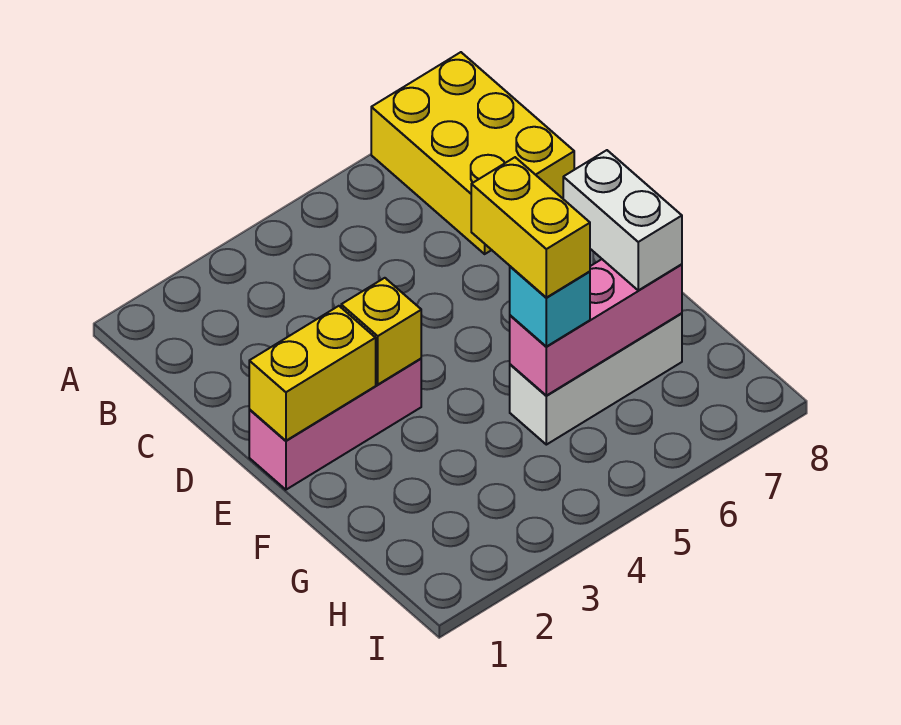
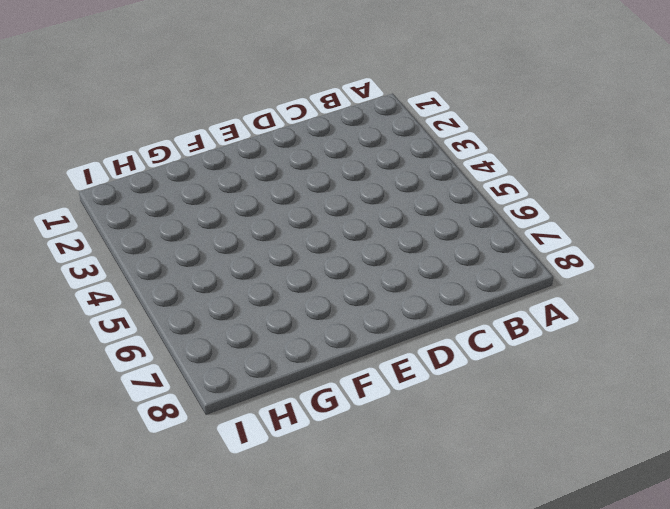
none -> yellow 2x3 brick [371,52,574,254]
none -> pink 1x3 brick [249,359,421,490]

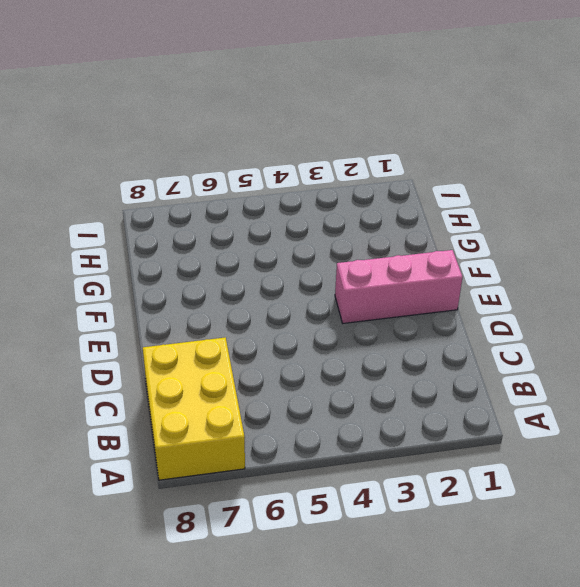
none -> white 1x3 brick [510,313,682,445]
none -> yellow 1x2 brick [249,306,376,441]

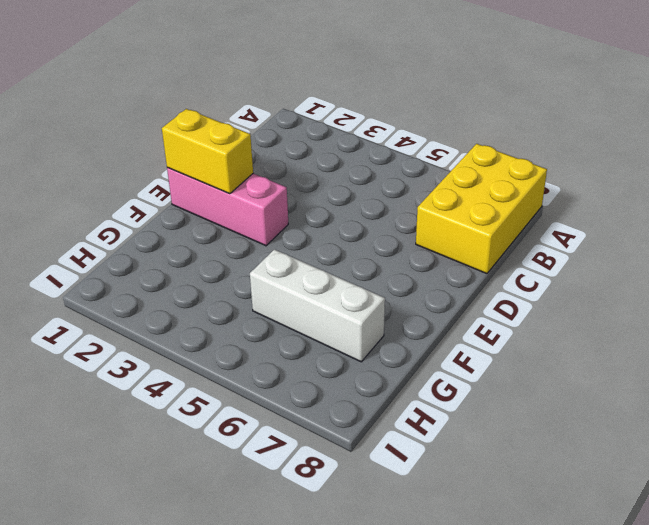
none -> yellow 1x1 brick [341,278,421,384]
none -> pink 1x3 brick [510,259,682,396]

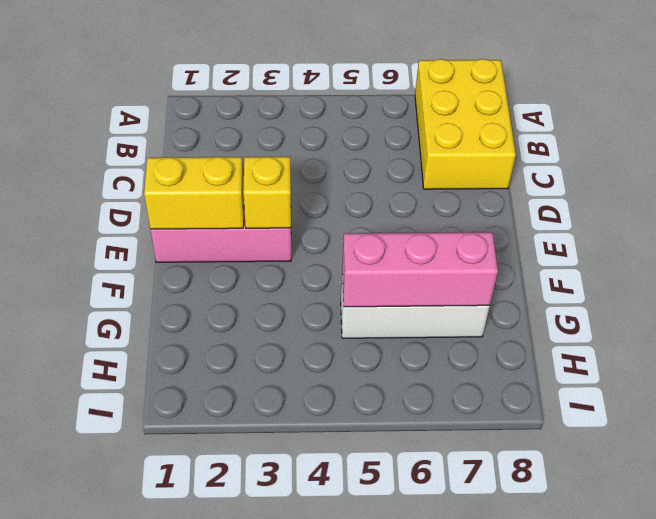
none -> white 1x2 brick [563,150,682,291]
none -> cyan 1x1 brick [510,266,590,347]

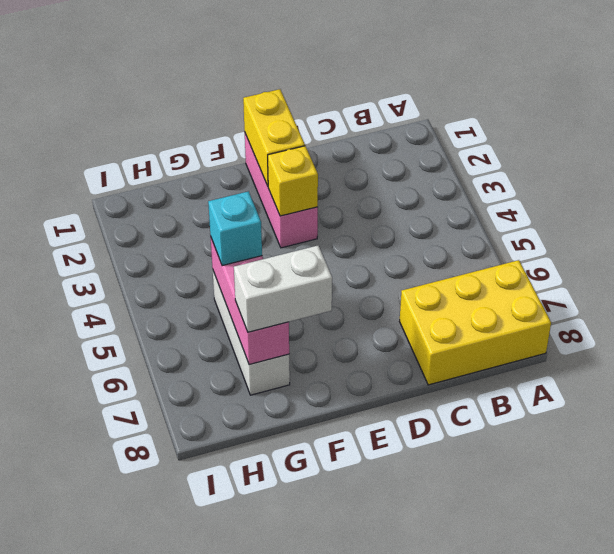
none -> yellow 1x2 brick [471,157,590,298]

